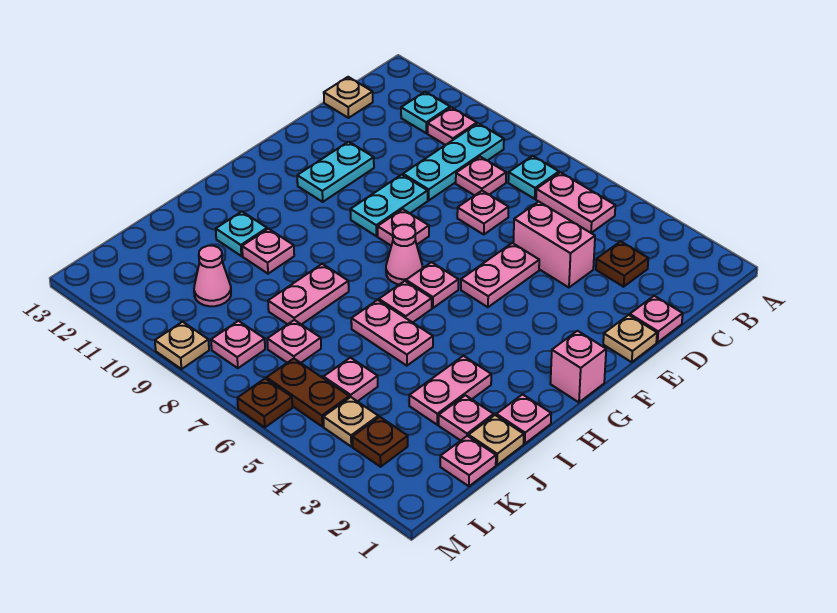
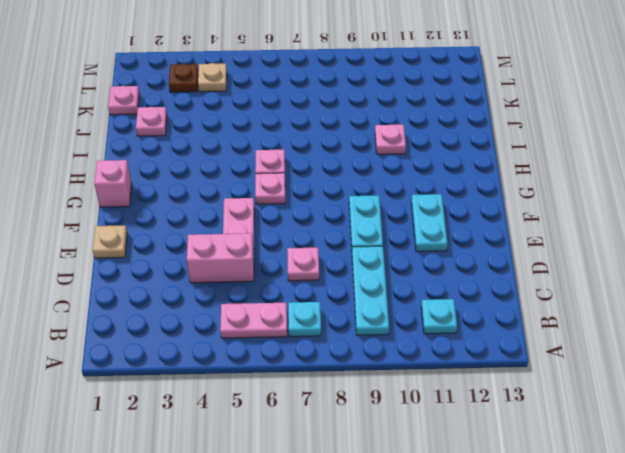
none -> pink 1x1 plate [428,107,477,145]
none -> brown 1x1 plate [596,241,648,287]
none -> pink 1x1 plate [456,157,506,195]
none -> tan 1x1 plate [324,77,373,118]

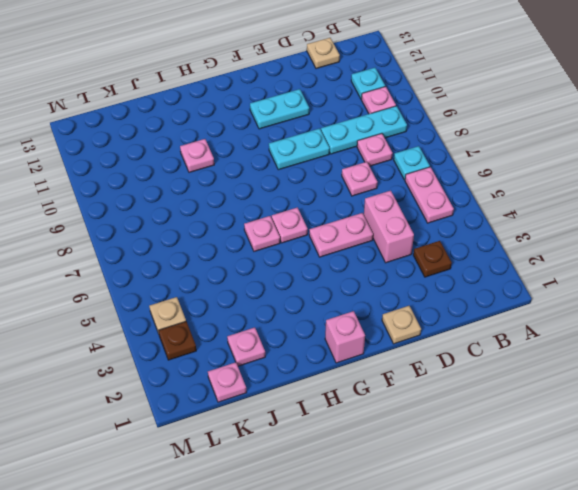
none -> pink 1x1 plate [630,296,683,343]
none -> pink 1x1 plate [378,209,429,246]
none -> pink 1x1 cone [386,225,422,285]
none -> pink 1x1 plate [496,394,551,444]

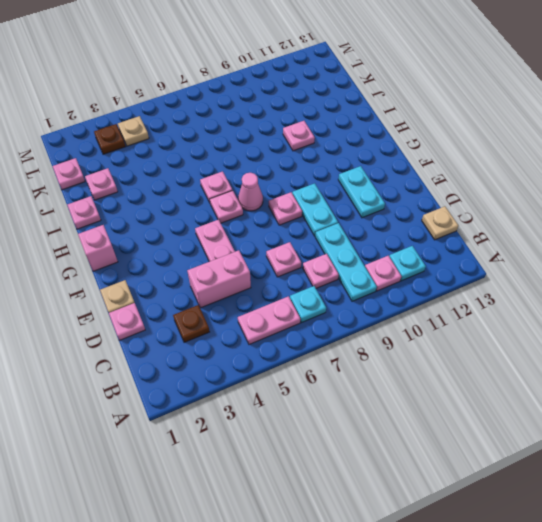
none -> pink 1x2 plate [409,356,491,425]
none -> pink 1x2 plate [351,300,433,366]
none -> pink 1x2 plate [268,264,349,325]
none -> cyan 1x1 plate [216,211,267,256]

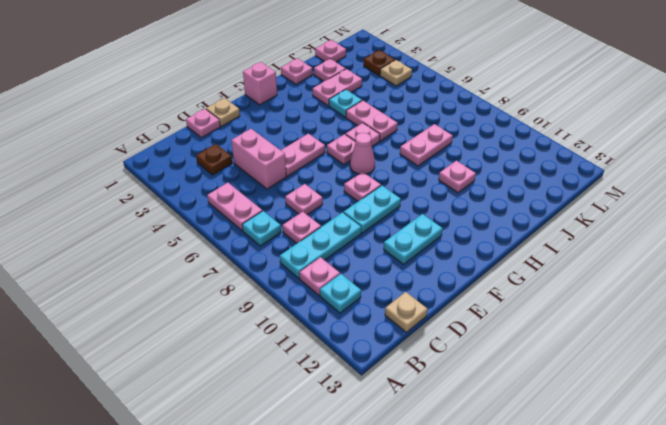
cyan 1x1 plate [329,90,362,117] -> cyan 1x1 plate moved to [216,211,267,256]
none -> tan 1x1 plate [469,415,524,465]
none -> pink 1x1 plate [323,358,378,401]
none -> pink 1x1 plate [267,320,321,363]
none -> pink 1x1 cone [194,246,231,306]

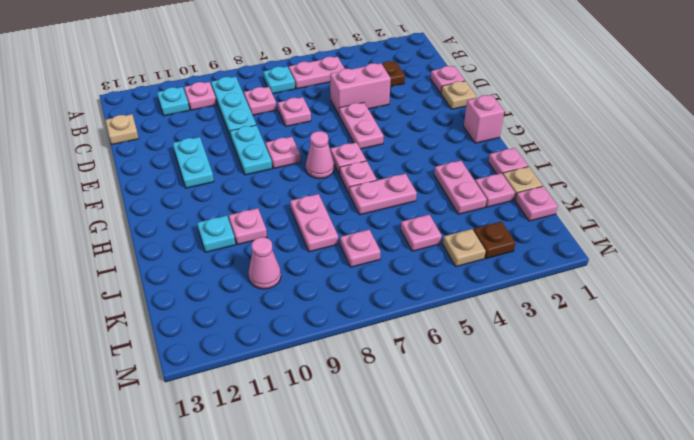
none -> brown 1x2 plate [267,359,349,426]
none -> pink 1x1 plate [211,321,265,368]
none -> brown 1x1 plate [237,379,292,427]
none -> tan 1x1 plate [155,322,209,369]

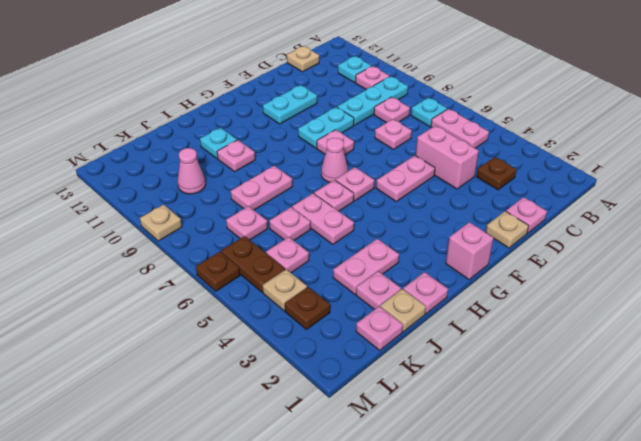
pink 1x1 plate [269,207,311,240] -> pink 1x1 plate moved to [211,321,265,368]

